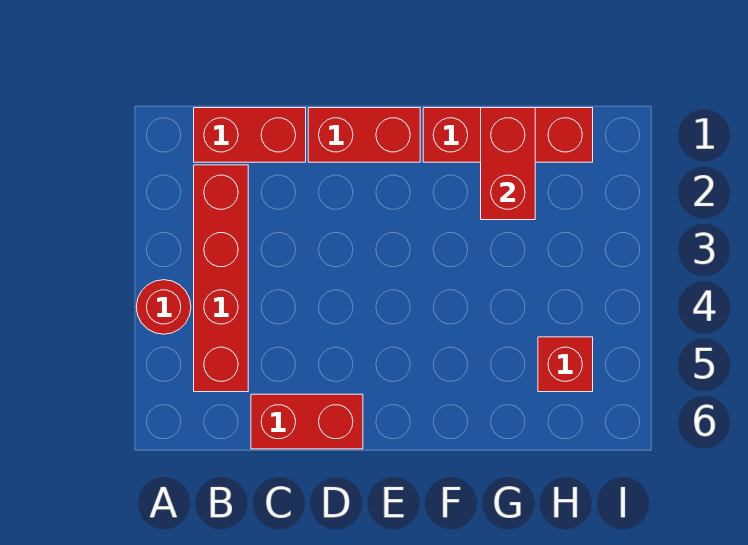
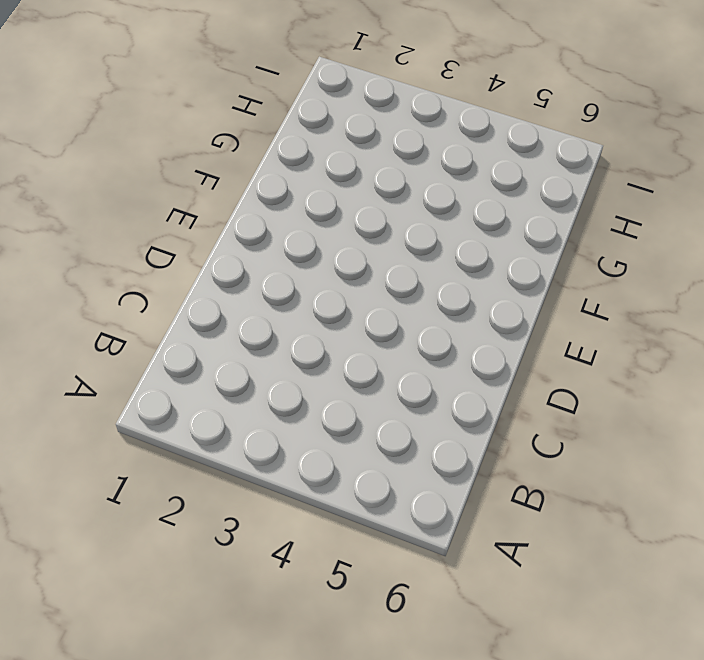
none -> red 1x1 round brick [136,280,191,334]
none -> red 1x2 brick [194,108,306,162]

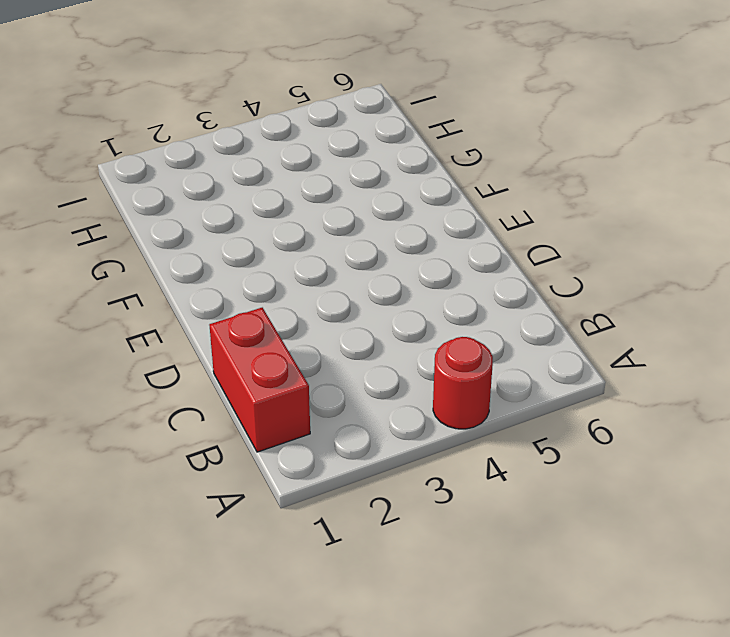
none -> red 1x4 brick [194,165,248,392]
none -> red 1x2 brick [251,394,363,449]

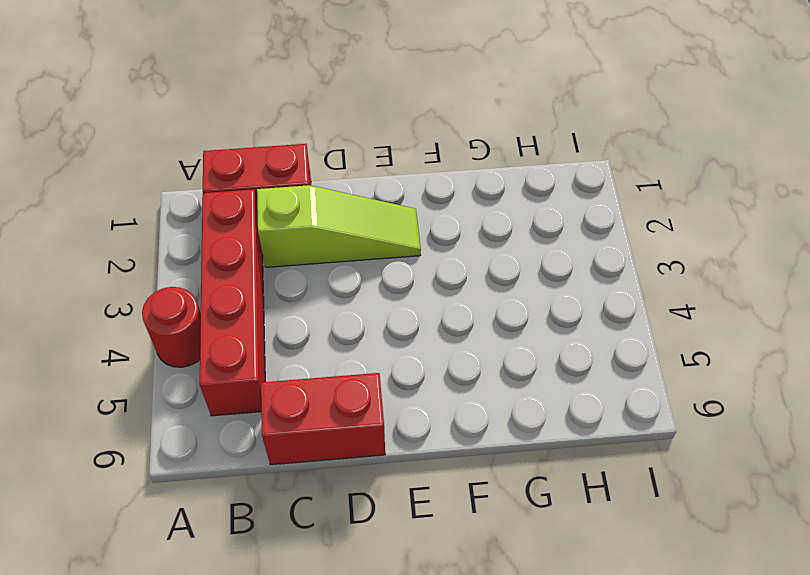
lime 1x3 slope [257,185,421,267] -> none
none -> red 1x2 brick [308,108,420,162]
none -> red 1x3 brick [423,108,593,162]

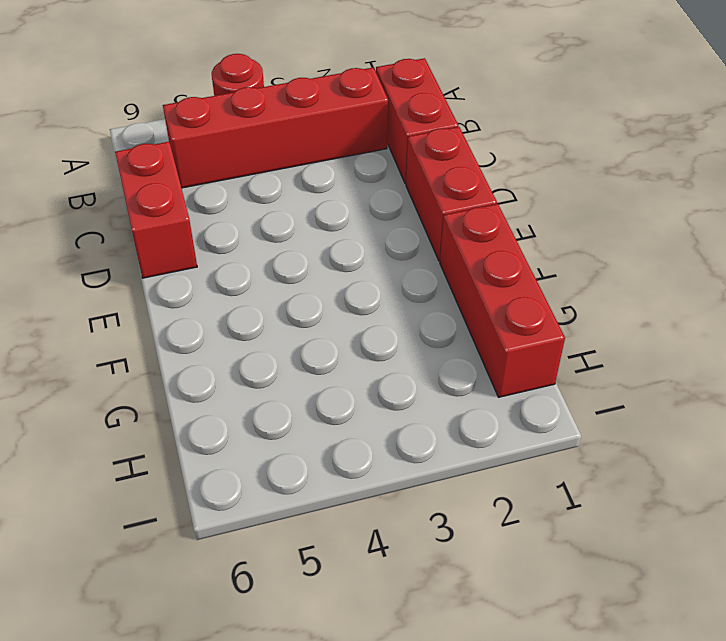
none -> red 1x1 brick [538,337,593,392]
none -> red 1x2 brick [481,108,535,220]

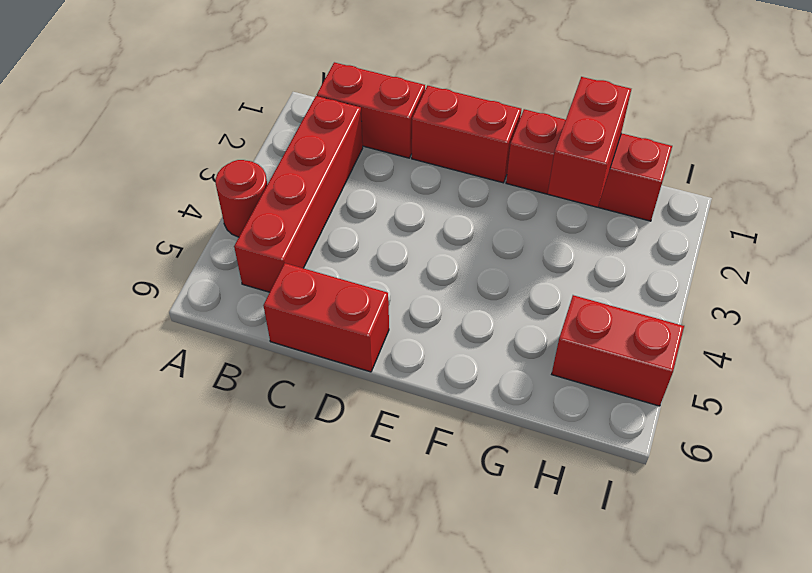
red 1x2 brick [552,295,684,406] -> red 1x1 brick [538,337,593,392]

